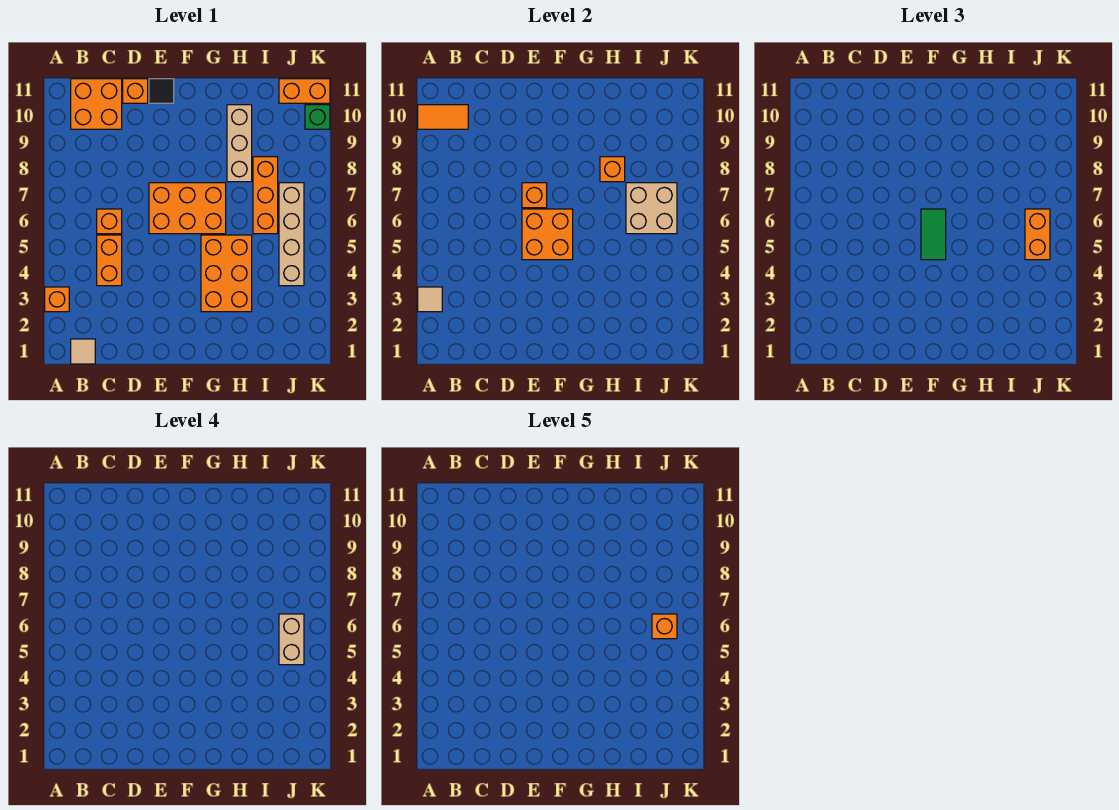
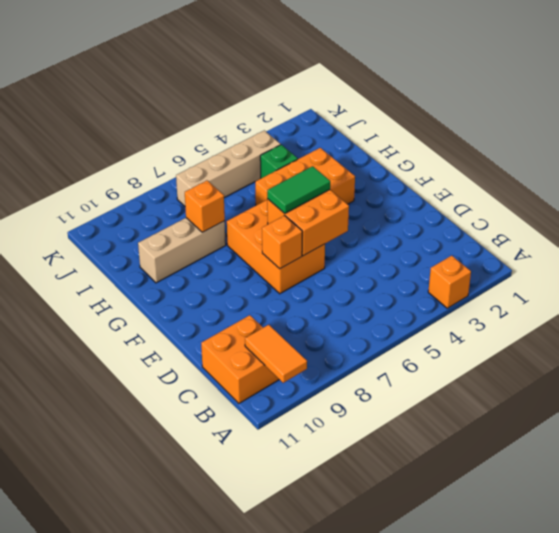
green 1x1 brick [260,145,298,178] -> green 1x1 brick moved to [305,105,330,129]
none -> tan 1x1 tile [71,339,95,364]
none -> orange 1x2 brick [97,235,122,286]
none -> orange 1x1 brick [97,209,122,234]

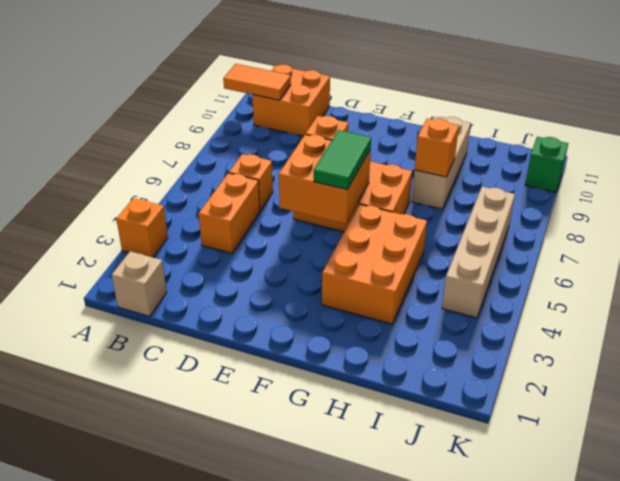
tan 1x1 brick [112,251,167,316] -> tan 1x1 tile [71,339,95,364]
none -> orange 1x1 brick [123,79,148,103]
none -> black 1x1 tile [149,79,174,103]
none -> orange 1x3 brick [253,157,278,234]

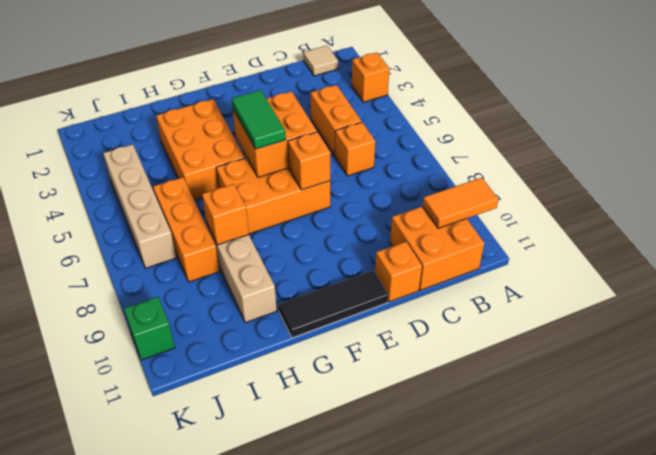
black 1x3 tile [278,270,388,338] -> black 1x1 tile [149,79,174,103]
none -> orange 1x2 brick [279,79,330,103]
none -> tan 1x1 tile [418,287,442,312]
none -> tan 2x2 brick [626,183,677,234]

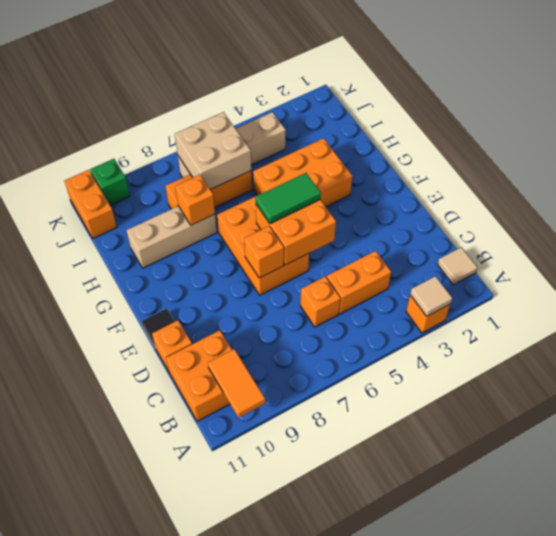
none -> orange 1x2 brick [1025,209,1050,260]
none -> tan 1x2 brick [279,614,304,665]
none -> orange 1x1 brick [652,614,677,639]

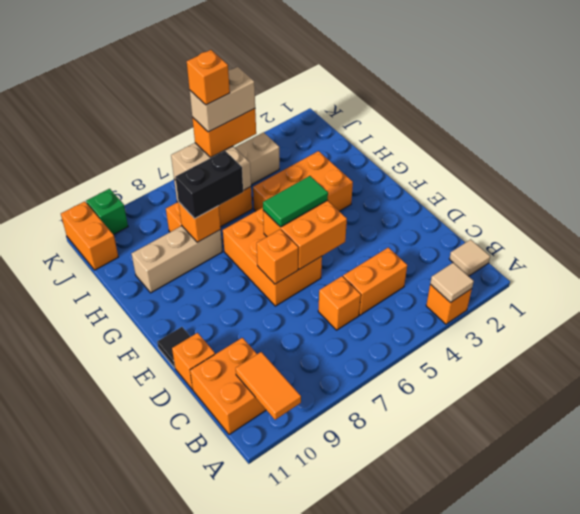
black 1x2 brick [175,151,244,219] -> none

